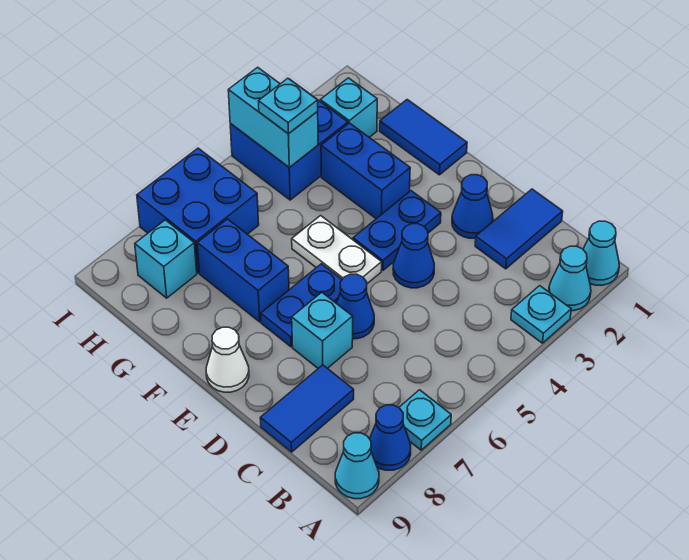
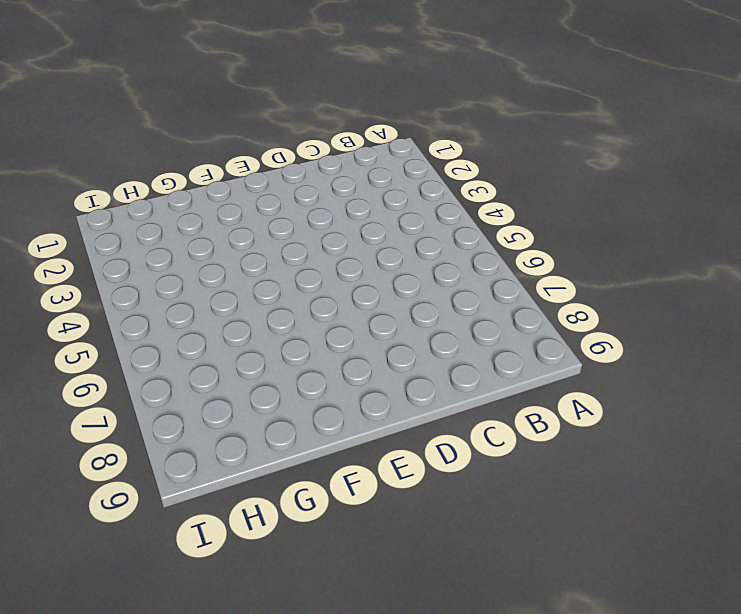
none -> cyan 1x1 cone [583,221,619,285]
none -> cyan 1x1 cone [549,246,591,311]
none -> cyan 1x1 plate [511,286,571,343]

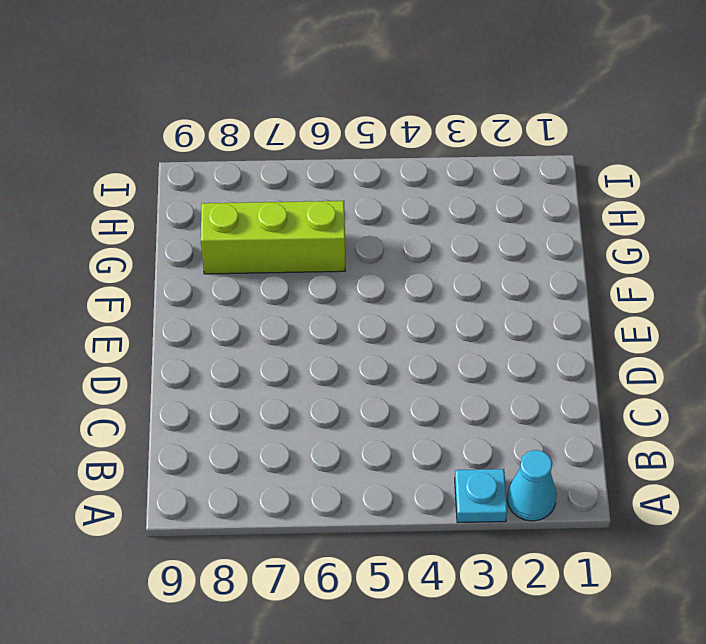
lime 1x3 brick [201,201,345,274] -> blue 1x2 brick [197,219,289,322]
none -> cyan 1x1 cone [583,221,619,285]
none -> cyan 1x1 plate [399,390,451,450]
none -> blue 1x1 cone [370,405,411,470]

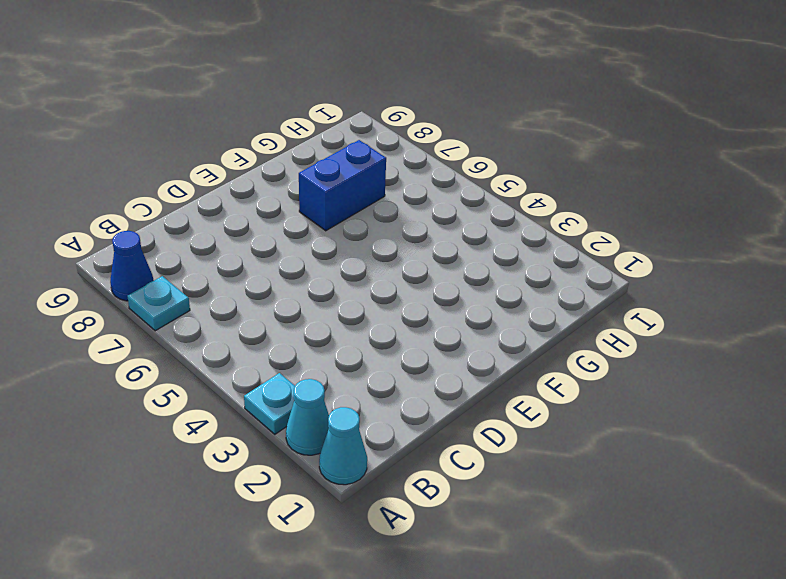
none -> cyan 1x1 cone [335,433,379,499]
none -> blue 1x2 tile [475,189,563,269]
none -> blue 1x2 tile [260,365,354,452]

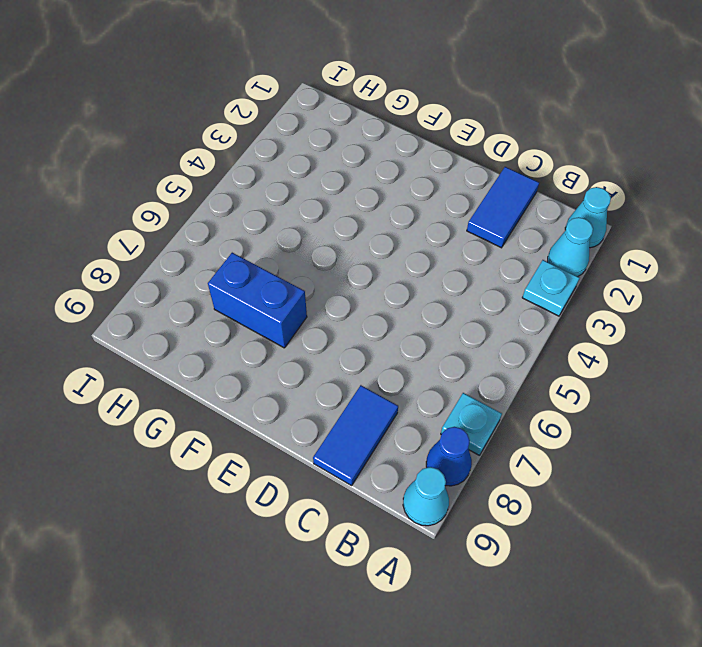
none -> blue 1x1 cone [452,175,493,238]
none -> blue 1x1 cone [393,224,434,288]
none -> blue 1x1 cone [337,274,374,339]

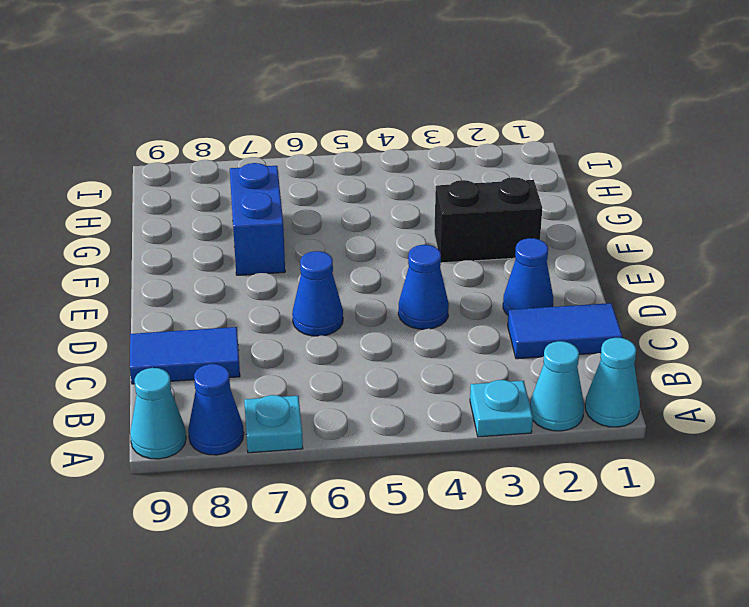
black 1x2 brick [434,177,542,263] -> blue 1x2 brick [321,123,410,219]
none -> cyan 1x1 brick [292,292,353,368]
none -> blue 1x2 plate [353,191,441,270]
none -> white 1x2 plate [292,216,382,284]

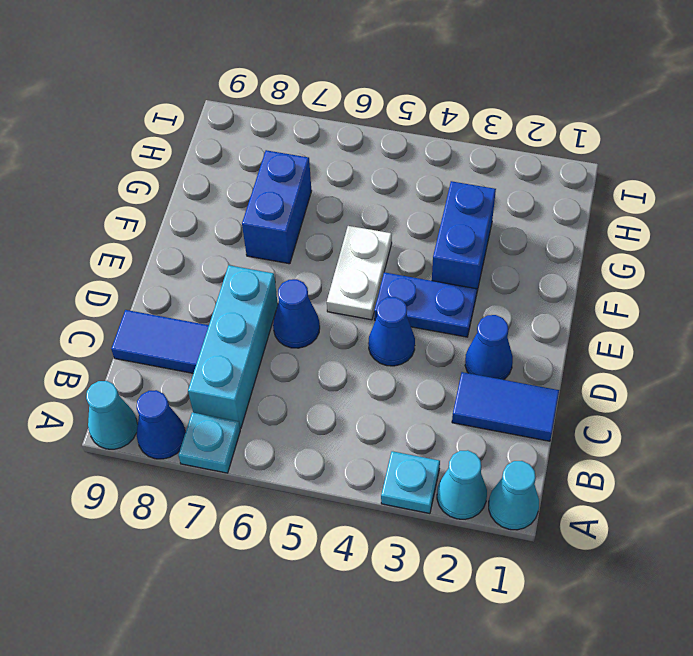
cyan 1x3 brick [188,265,278,428] -> cyan 1x1 brick [292,292,353,368]
none -> blue 1x2 plate [261,264,342,347]
none -> white 1x1 cone [206,327,249,392]
none -> blue 1x2 tile [380,100,467,175]

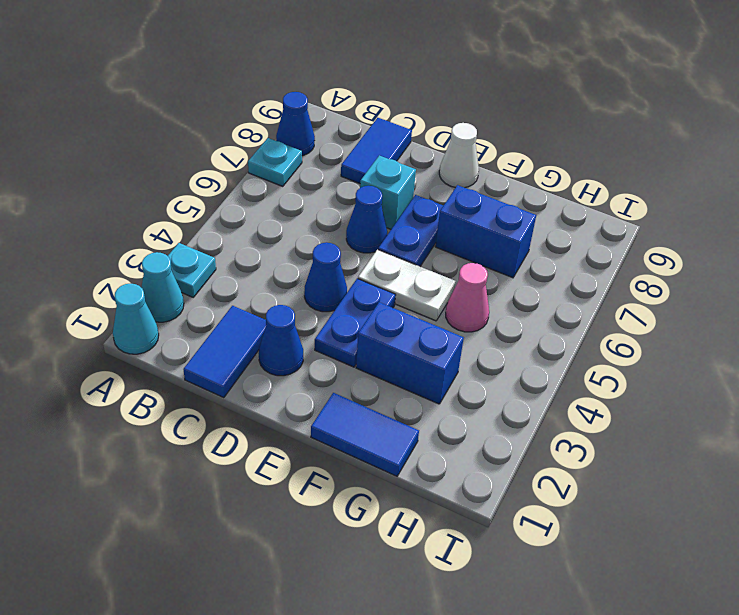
pink 1x1 cone [446,263,489,332] -> none
none -> cyan 1x1 cone [335,433,379,499]
none -> cyan 1x1 brick [320,78,377,137]
none -> blue 2x2 brick [230,83,348,200]

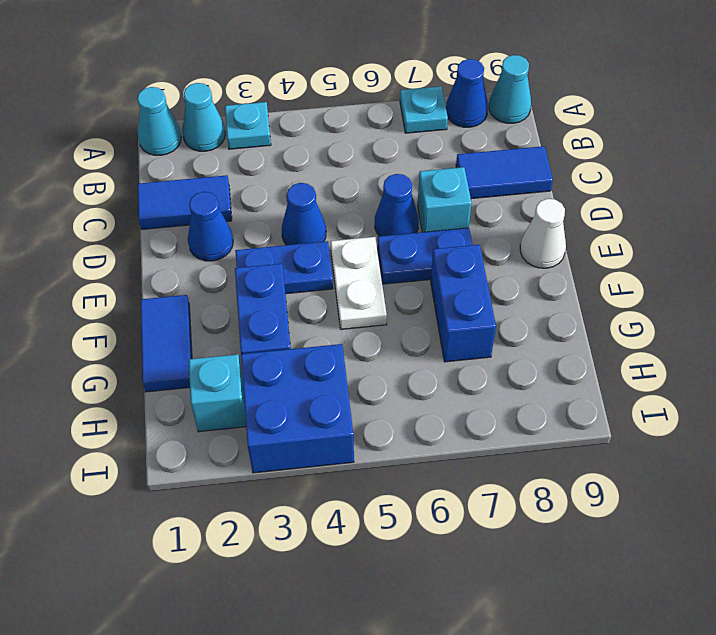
none -> blue 2x2 brick [137,148,259,273]
none -> cyan 1x1 brick [135,220,197,298]
none -> cyan 1x2 brick [228,67,318,168]

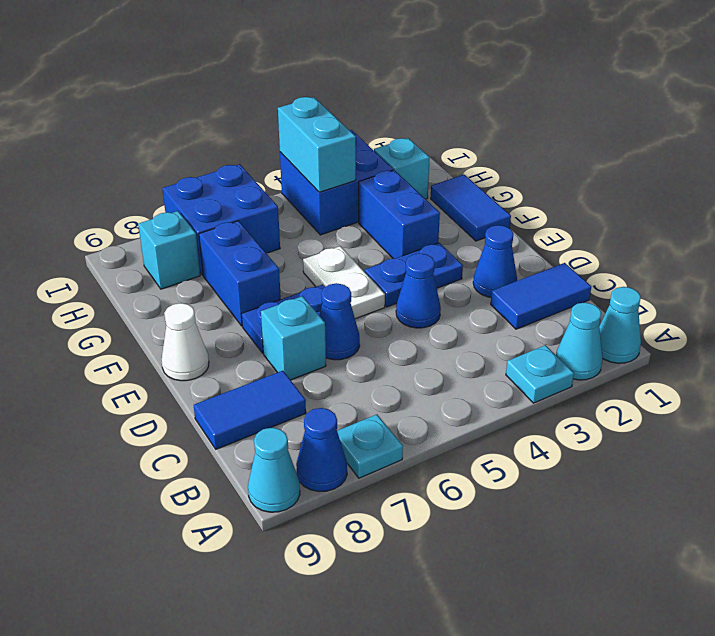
none -> cyan 1x1 plate [259,78,318,134]

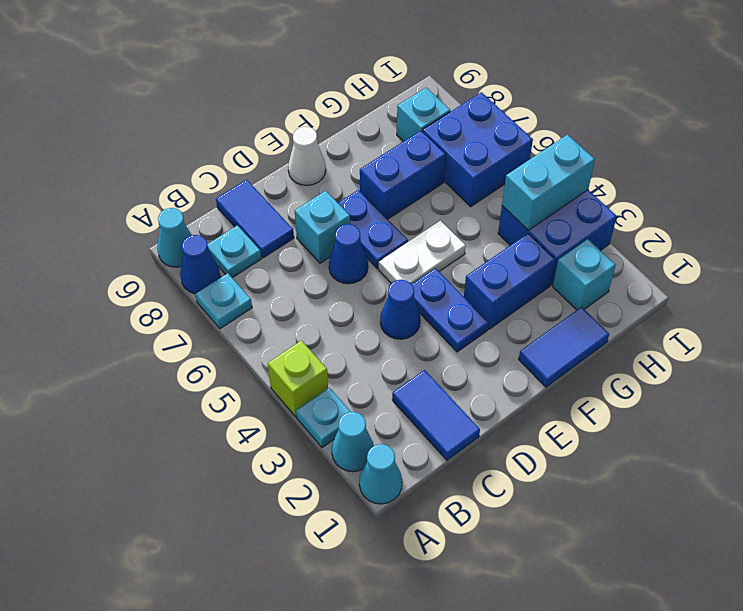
lime 1x1 brick [268,340,328,417] -> none
cyan 1x1 plate [207,225,261,278] -> cyan 1x1 plate moved to [259,78,318,134]
none -> blue 1x1 cone [452,175,493,238]

